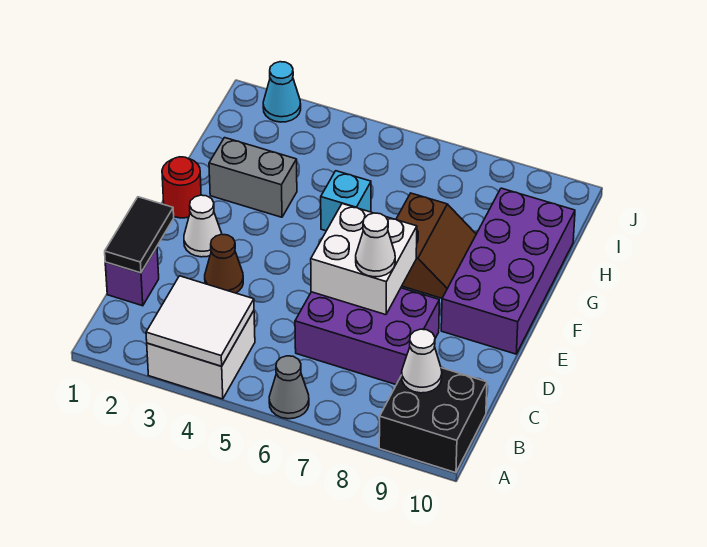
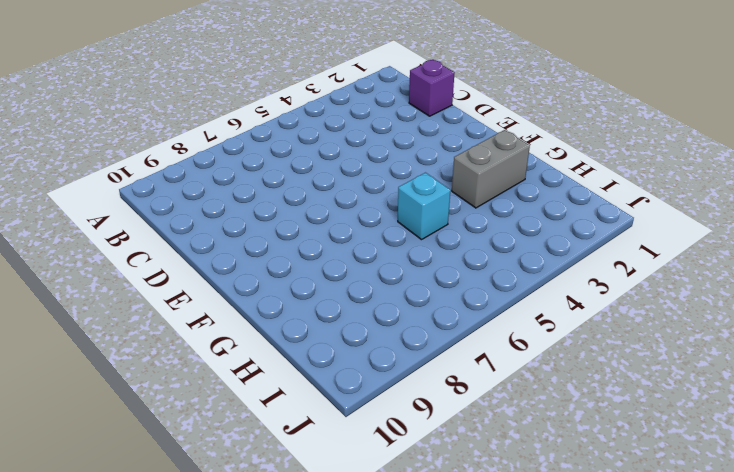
none -> white 2x2 brick [147,311,255,399]
none -> grey 1x1 cone [269,356,309,419]
none -> black 2x2 brick [379,368,487,473]

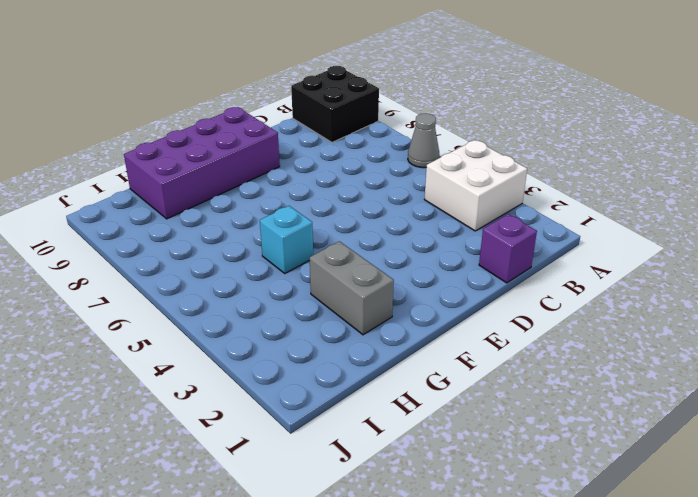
none -> purple 2x3 brick [295,288,439,385]
none -> brown 1x1 cone [205,234,243,293]
none -> white 1x1 cone [184,195,222,257]

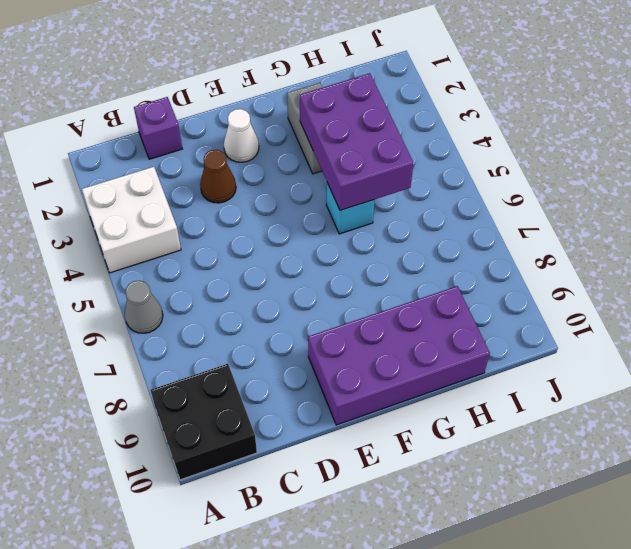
purple 2x3 brick [300,73,413,210] -> purple 2x3 brick moved to [295,288,439,385]
none -> red 1x1 round brick [162,157,201,218]
none -> brown 2x2 slope [396,193,476,298]
none -> cyan 1x1 cone [263,62,301,122]

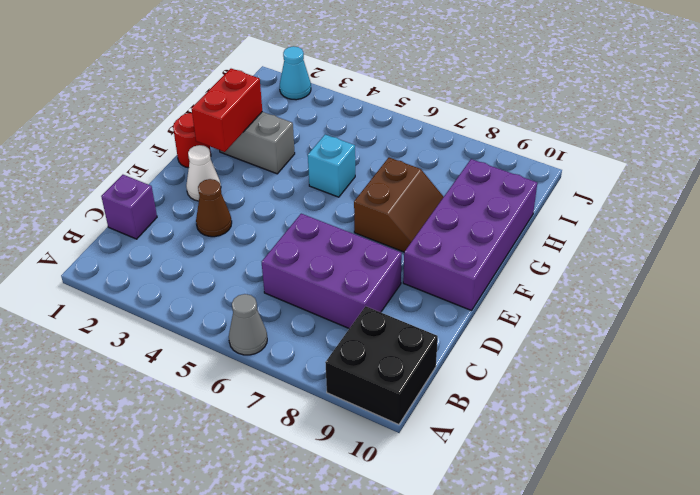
red 1x2 brick [192,69,262,152] -> none
none -> white 2x2 brick [147,311,255,399]
none -> white 2x2 tile [146,276,254,366]
none -> white 1x1 cone [402,329,442,393]

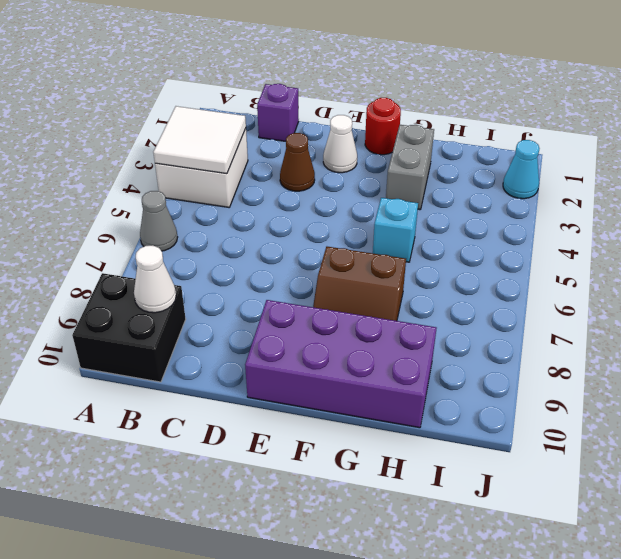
none -> purple 2x3 brick [295,288,439,385]
none -> black 1x2 tile [105,197,174,273]
none -> white 2x2 brick [311,204,417,315]

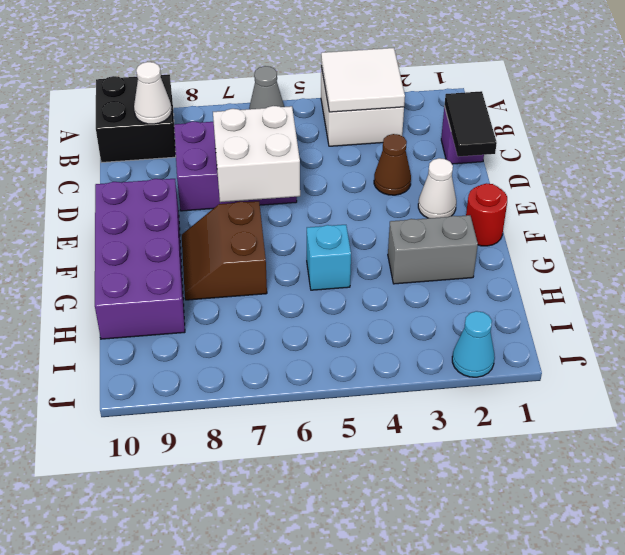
none -> white 1x1 cone [356,213,395,277]

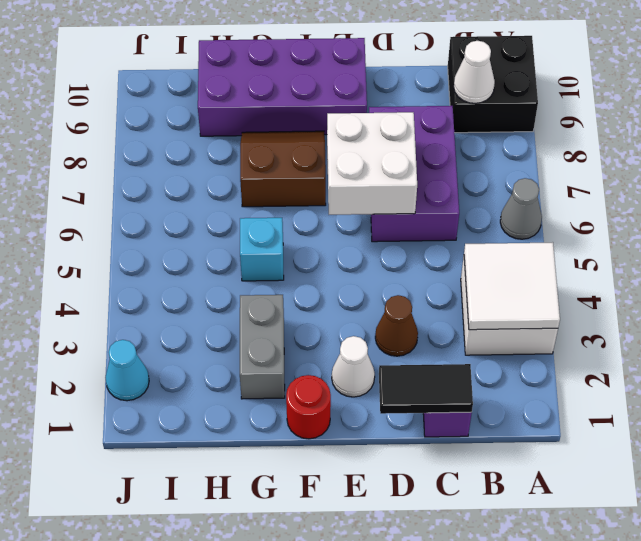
none -> white 1x1 cone [356,213,395,277]

